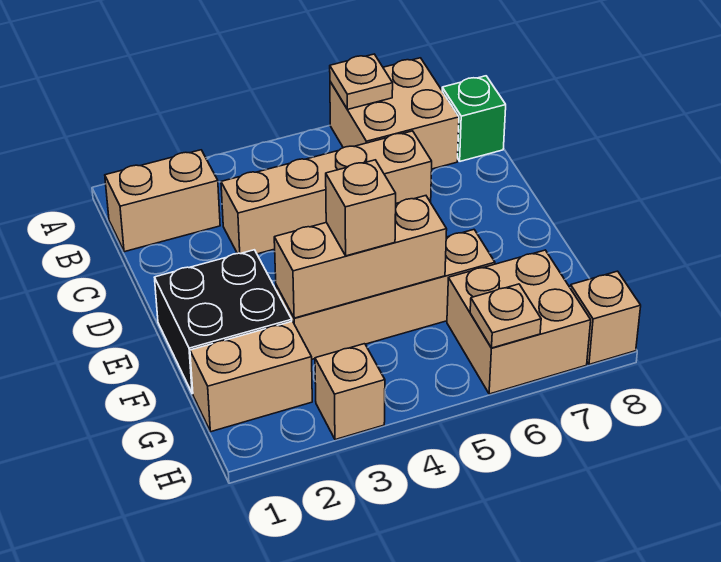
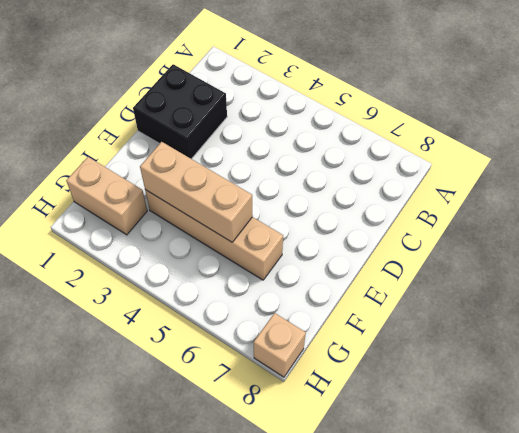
black 2x2 brick [133,64,227,159] -> black 2x2 brick moved to [155,250,292,394]
none -> tan 2x2 brick [330,58,459,169]
none -> tan 1x2 brick [105,150,220,252]
none -> green 1x1 brick [442,76,506,161]

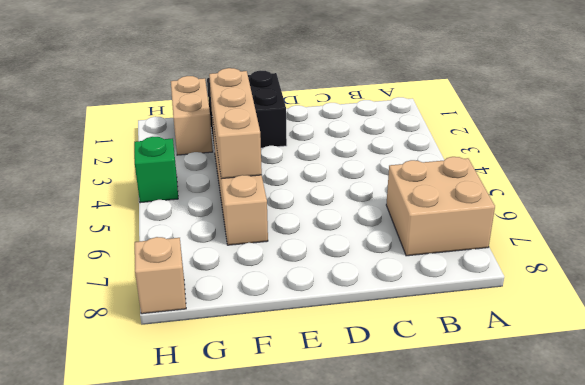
green 1x1 brick [134,137,178,203] -> green 1x1 brick moved to [442,76,506,161]
none -> tan 1x2 brick [105,150,220,252]
none -> tan 1x4 brick [221,131,432,254]
none -> tan 2x2 brick [447,250,591,394]

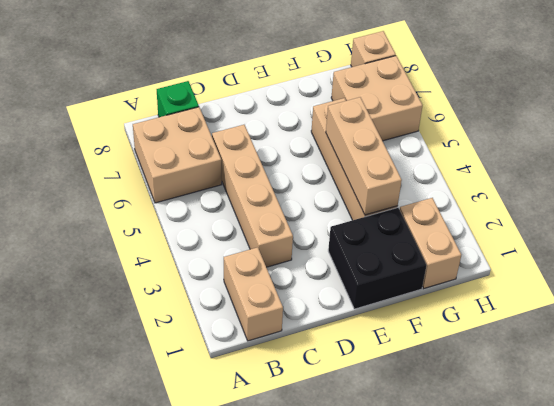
none -> tan 1x1 brick [315,344,385,440]
none -> tan 1x1 plate [330,54,393,109]
none -> tan 1x1 plate [470,284,541,348]

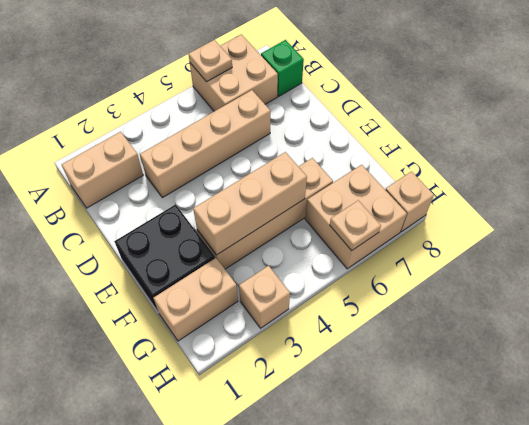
none -> tan 1x1 brick [326,160,396,256]

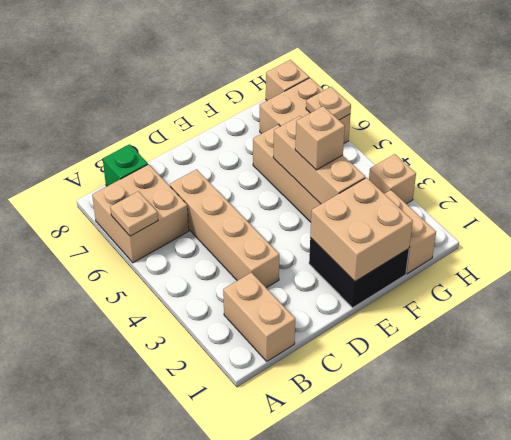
tan 2x2 brick [310,178,413,281] -> none

